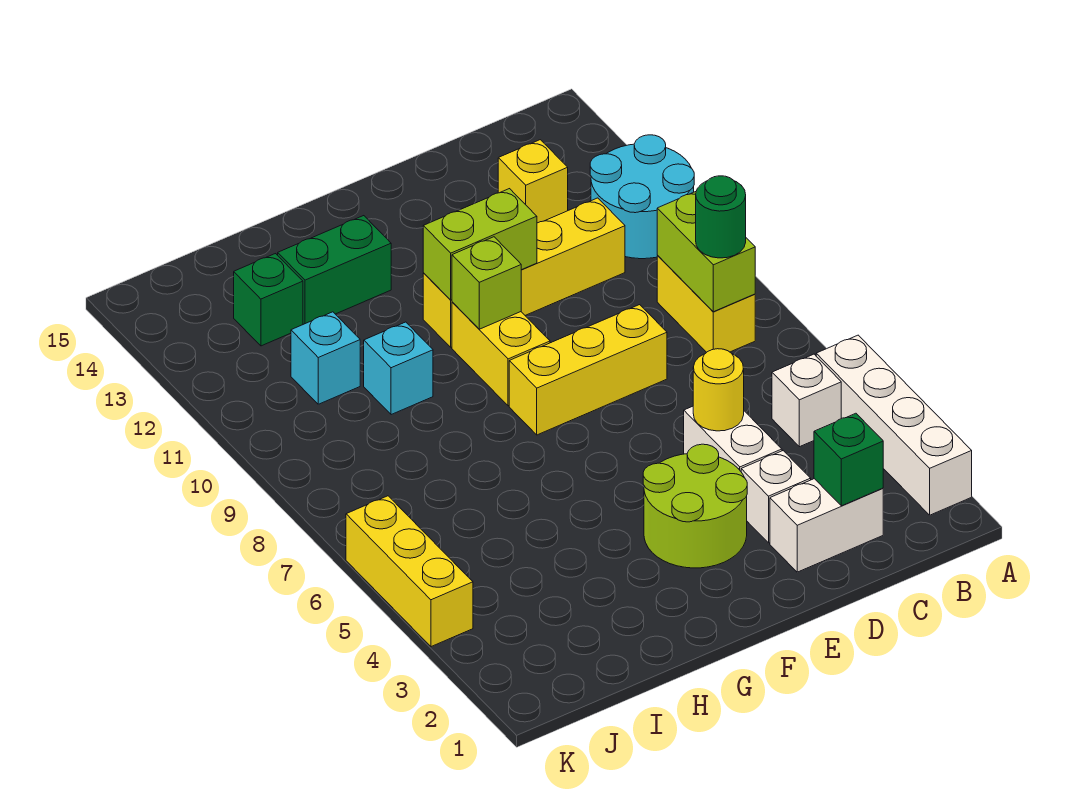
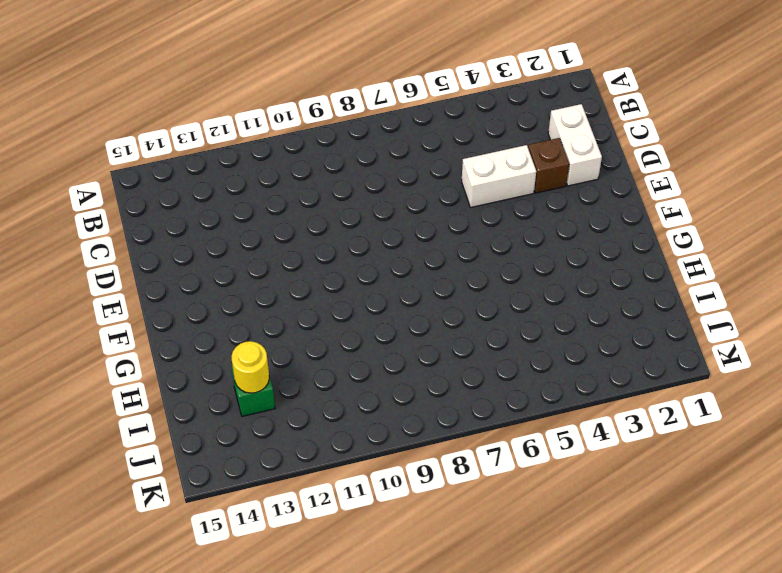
brown 1x1 brick [528,138,569,193] -> white 1x1 brick [741,451,811,543]
yellow 1x1 round brick [232,341,269,393] -> yellow 1x1 round brick moved to [693,349,744,431]
none -> white 1x4 brick [816,335,972,515]
none -> cyan 2x2 round brick [590,135,694,259]
none -> white 1x1 brick [772,354,841,447]

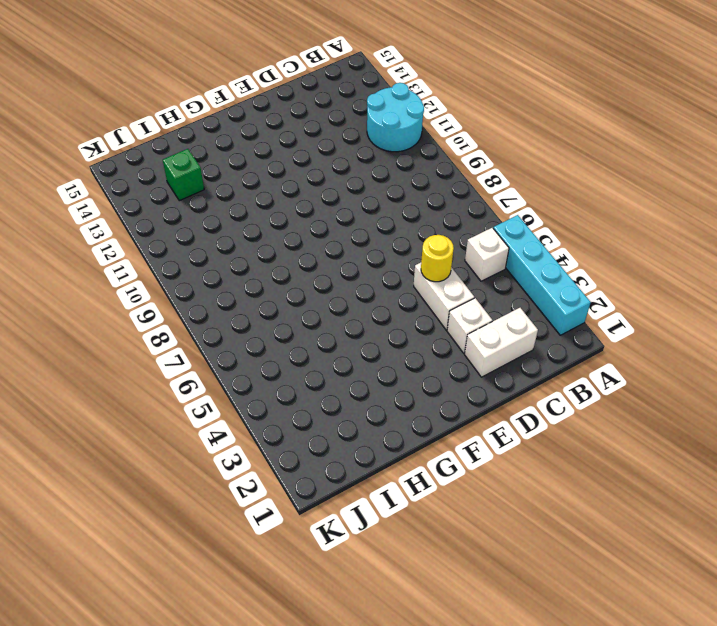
cyan 1x4 brick [493,215,591,335] -> white 1x4 brick [816,335,972,515]
none -> yellow 1x2 brick [657,256,755,352]
none -> yellow 1x4 brick [423,198,625,347]
none -> yellow 1x1 brick [498,140,568,223]

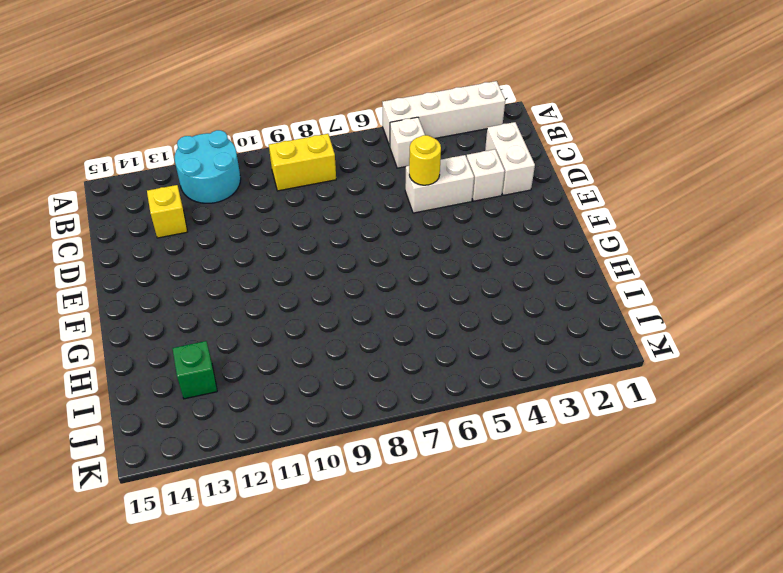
none -> yellow 1x4 brick [423,198,625,347]
none -> yellow 1x3 brick [509,305,667,435]
none -> lime 2x2 round brick [643,444,747,568]

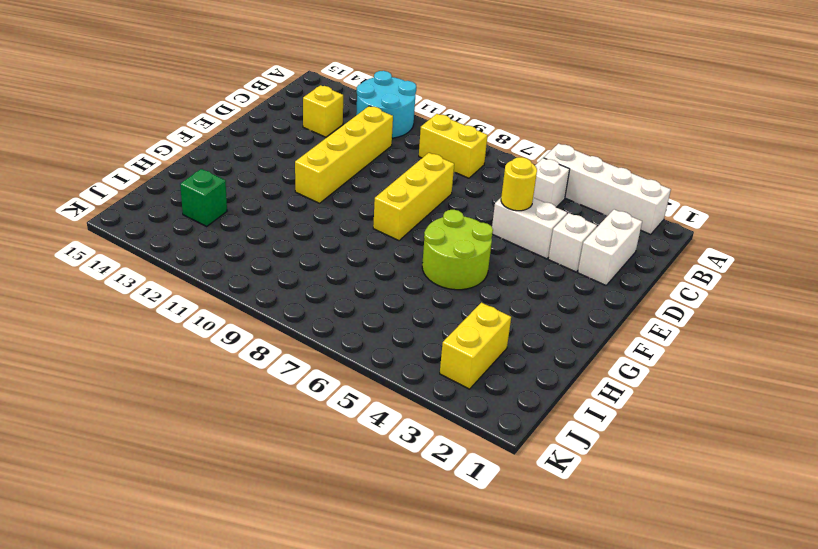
lime 2x2 round brick [422,210,493,290] -> lime 2x2 round brick moved to [643,444,747,568]
yellow 1x2 brick [440,303,511,389] -> yellow 1x2 brick turned to [452,302,550,406]
none -> green 1x2 brick [278,216,391,324]
none -> cyan 1x1 brick [364,322,433,415]
none -> cyan 1x1 brick [291,312,360,404]

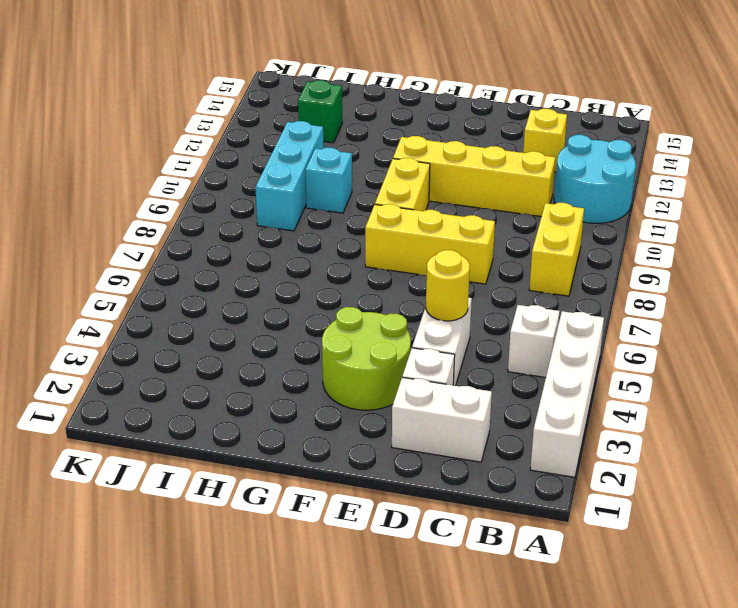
cyan 1x3 brick [255,121,324,231] -> cyan 1x1 brick [291,312,360,404]
none -> green 1x2 brick [278,216,391,324]
none -> yellow 1x3 brick [346,496,473,647]
none -> lime 1x2 brick [657,192,755,312]

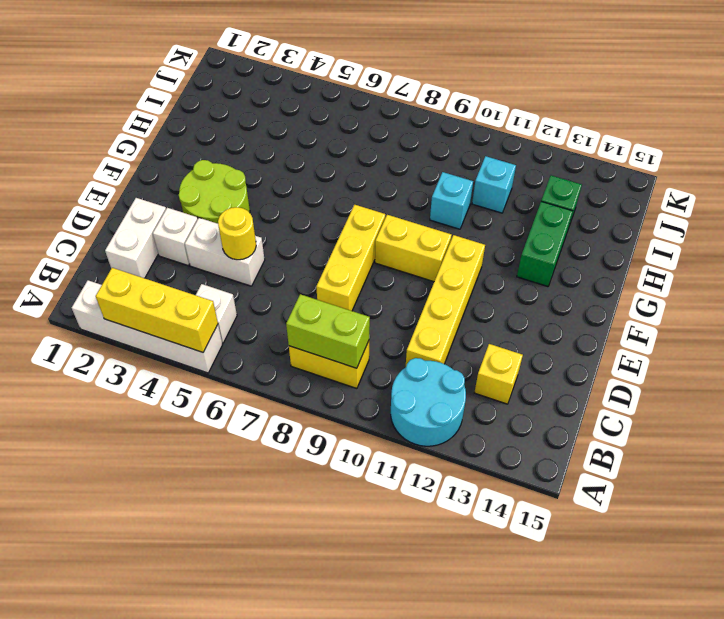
yellow 1x3 brick [96,268,218,352] -> yellow 1x3 brick moved to [346,496,473,647]
none -> green 1x1 brick [814,413,883,506]
none -> lime 1x2 brick [423,189,537,300]
none -> lime 1x1 brick [452,237,521,329]

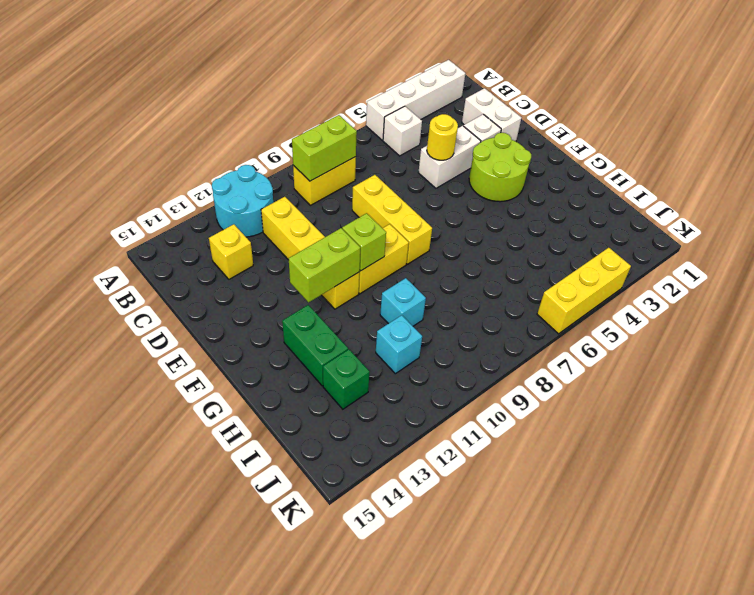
lime 1x2 brick [289,228,360,302] -> lime 1x2 brick turned to [423,189,537,300]
none -> green 1x1 brick [814,413,883,506]
none -> green 1x1 round brick [696,176,746,258]

